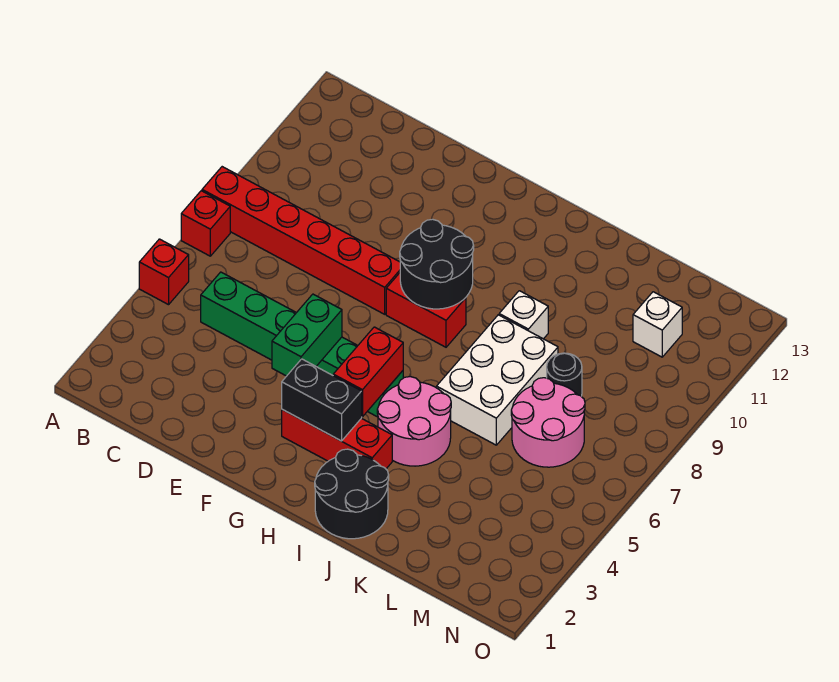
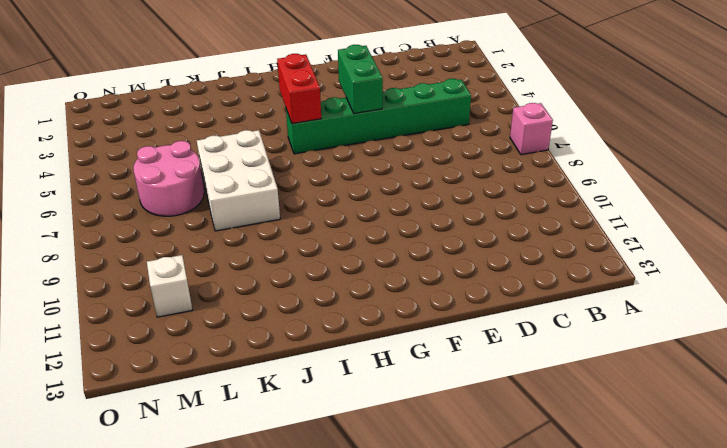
pink 1x1 brick [510,103,553,155] -> red 1x1 brick [181,191,230,256]
none -> red 1x1 brick [139,239,189,305]
none -> red 1x6 brick [202,167,400,314]
none -> red 1x3 brick [282,410,392,469]

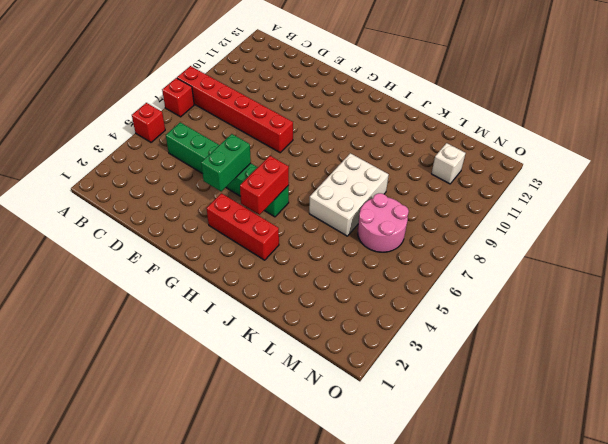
none -> red 1x2 brick [386,273,466,347]
none -> black 2x2 round brick [315,449,389,539]
none -> pink 2x2 round brick [377,377,451,466]

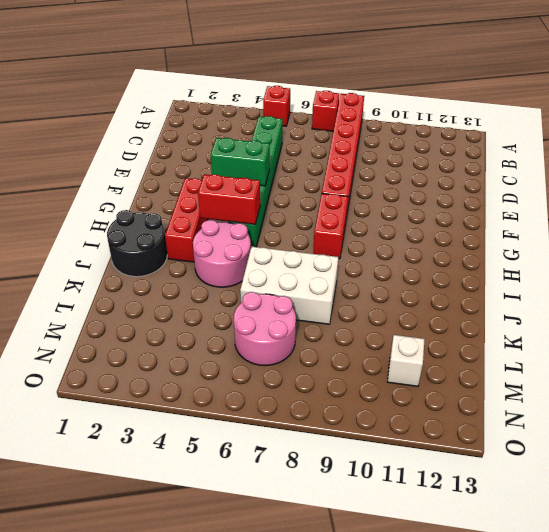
none -> white 1x1 brick [499,291,548,339]
none -> black 1x1 round brick [547,353,582,396]
none -> black 1x2 brick [282,359,362,441]

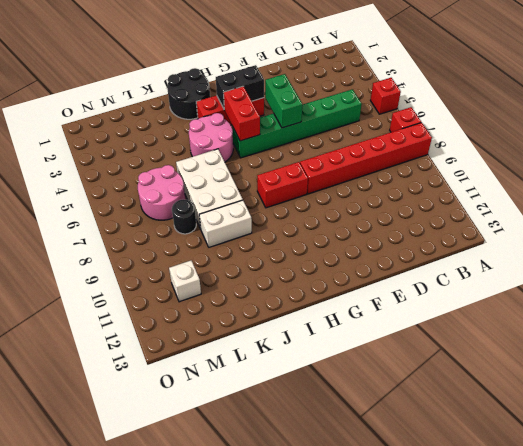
white 1x2 brick [199,200,252,247] -> white 1x1 brick [499,291,548,339]
none -> black 2x2 round brick [400,219,474,309]

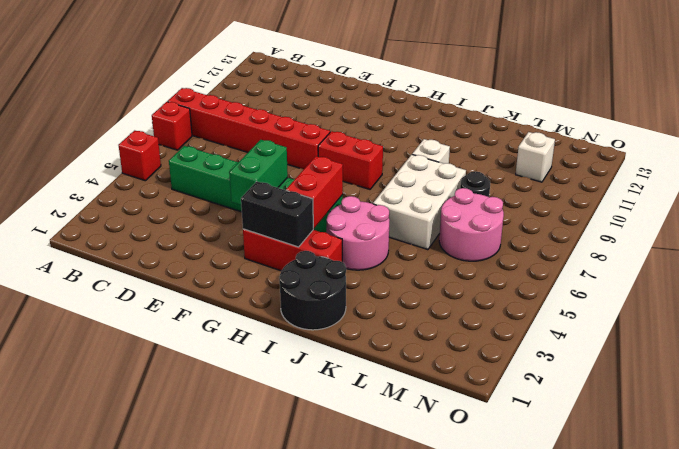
none -> black 2x2 round brick [400,219,474,309]

